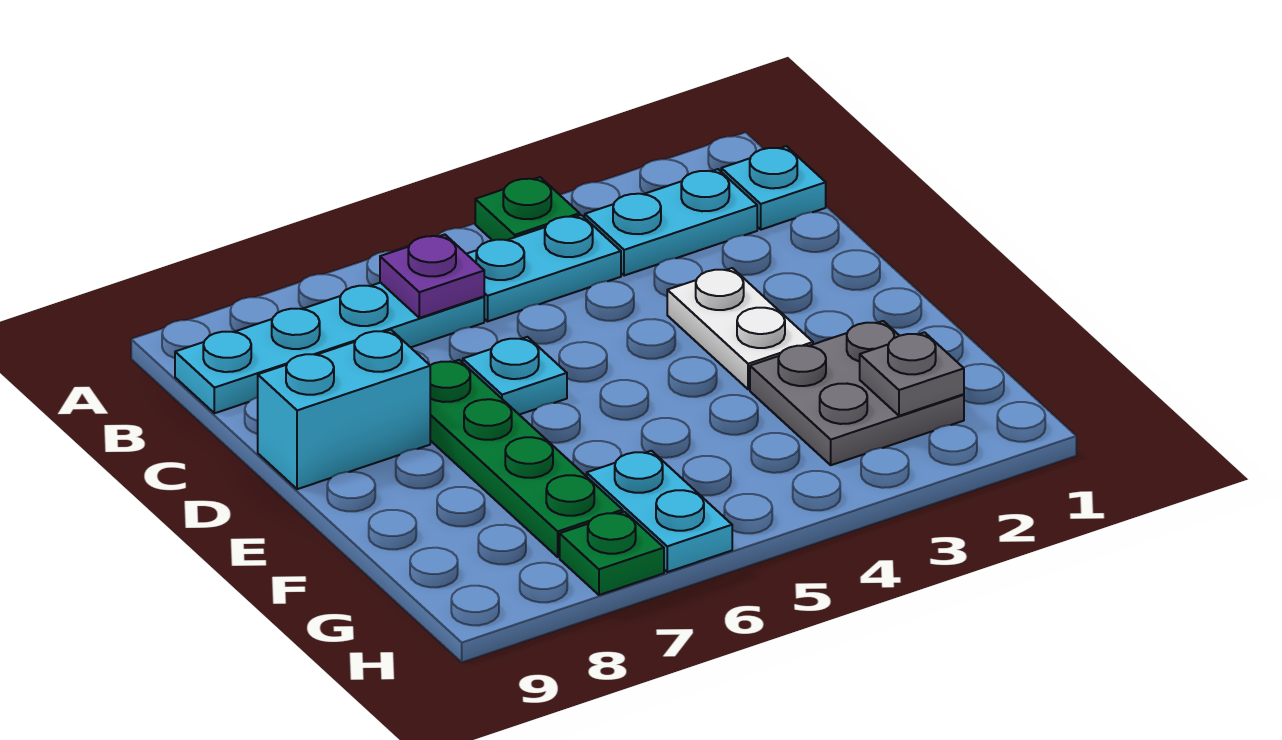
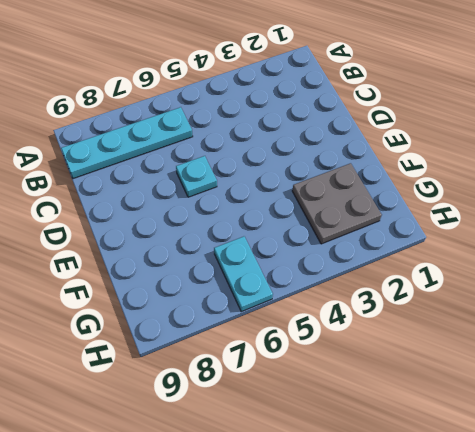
none -> green 1x1 plate [475,177,580,240]
none -> cyan 1x1 plate [721,146,826,230]
none -> cyan 1x2 plate [585,169,757,276]

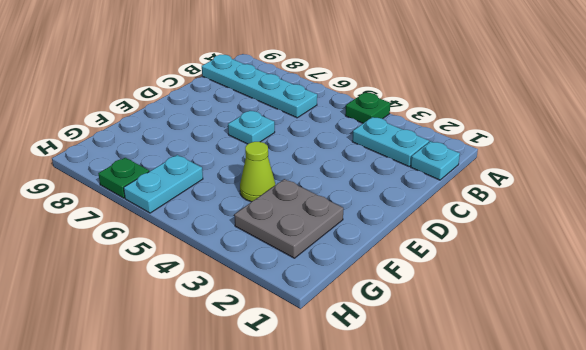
lime 1x1 cone [240,142,275,202] -> none
none -> cyan 1x2 plate [467,215,621,321]
none -> white 1x2 plate [667,268,813,389]
none -> green 1x4 plate [430,360,623,557]

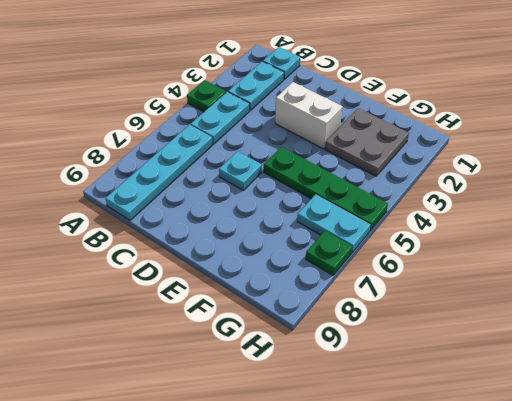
white 1x2 brick [275,82,343,149] -> white 1x2 plate [667,268,813,389]
green 1x4 plate [264,147,388,231] -> green 1x4 plate moved to [430,360,623,557]
none -> cyan 1x2 brick [258,330,430,489]
none -> purple 1x1 plate [380,235,484,318]
none -> grey 1x1 plate [860,332,964,416]

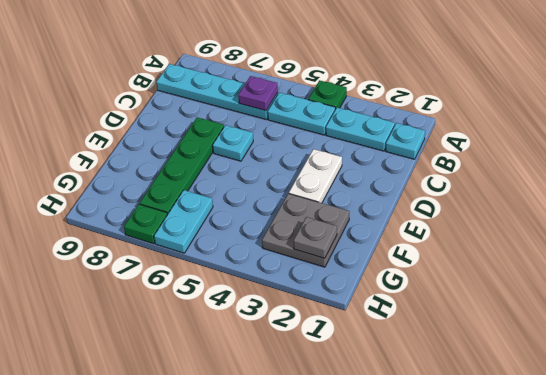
none -> cyan 1x2 brick [258,330,430,489]

